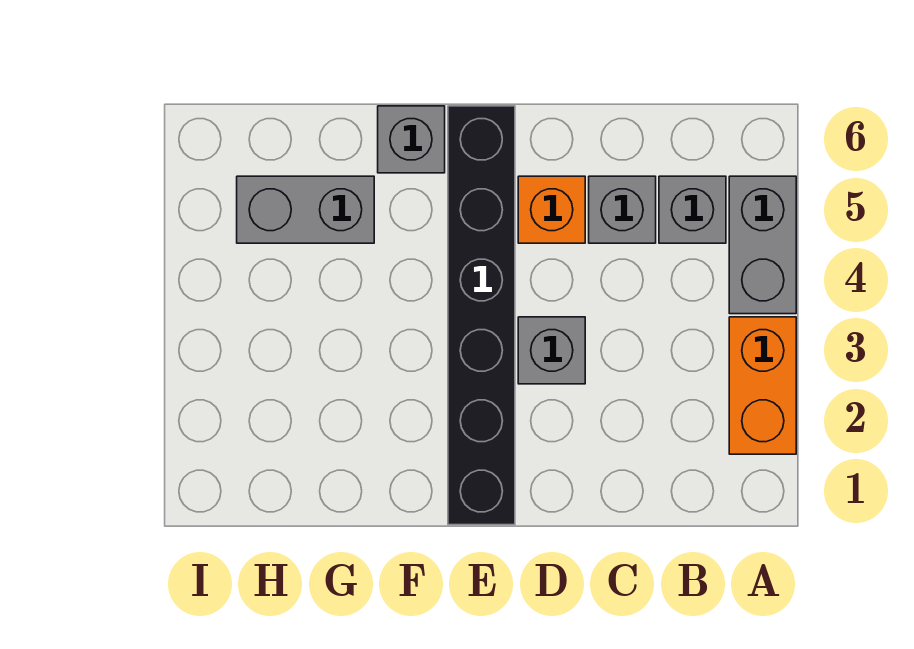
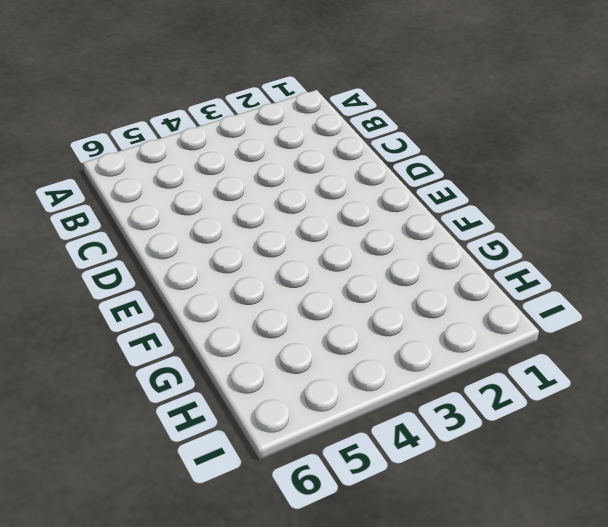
none -> orange 1x2 brick [729,317,796,454]
none -> grey 1x2 brick [729,176,796,314]

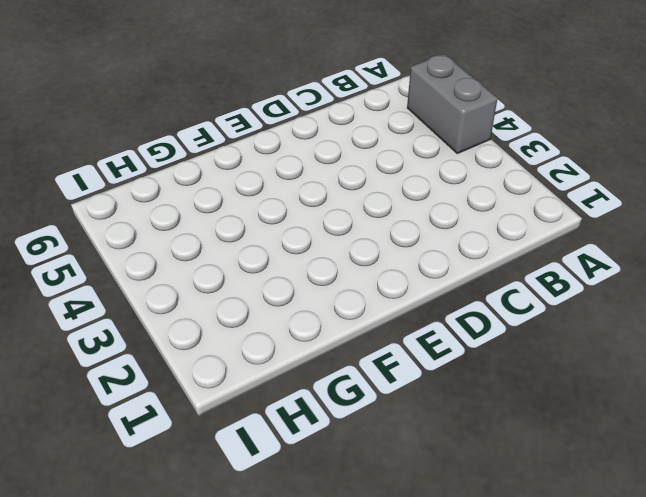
none -> orange 1x2 brick [729,317,796,454]
none -> grey 1x1 brick [659,176,726,243]

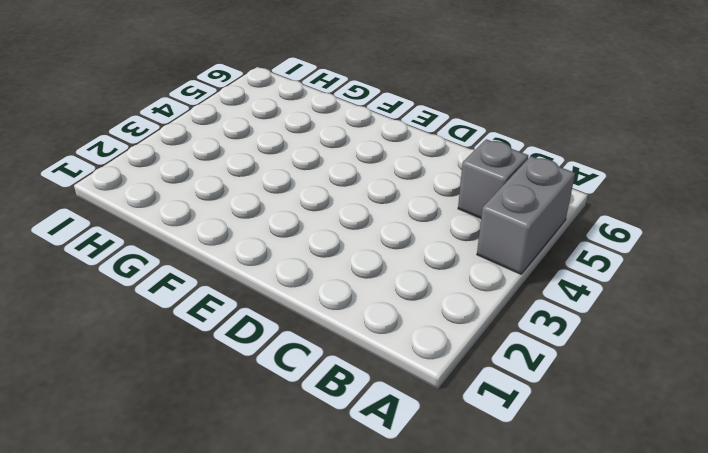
none -> orange 1x2 brick [729,317,796,454]
none -> grey 1x1 brick [589,176,656,243]

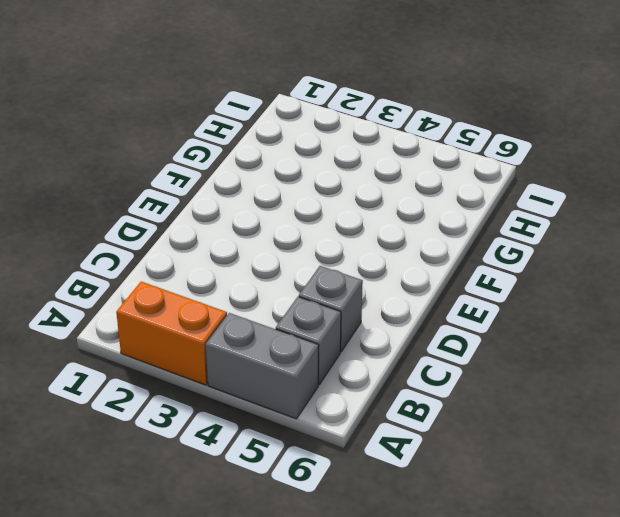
none -> grey 1x1 brick [518,317,585,384]
none -> orange 1x1 brick [518,176,585,243]

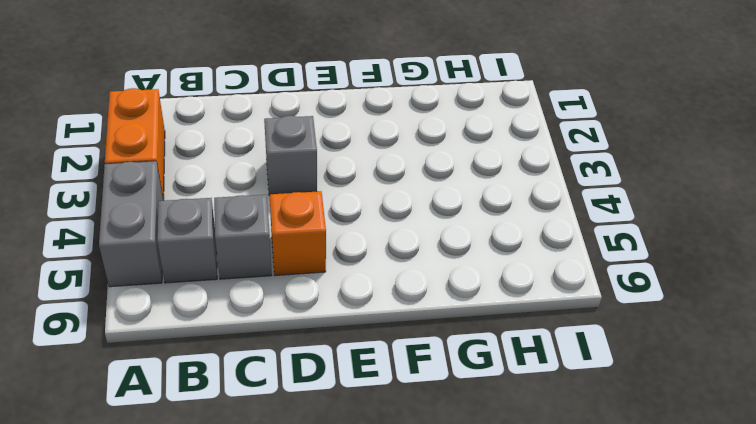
none -> black 1x6 brick [448,106,515,525]
none -> grey 1x1 brick [378,106,445,173]

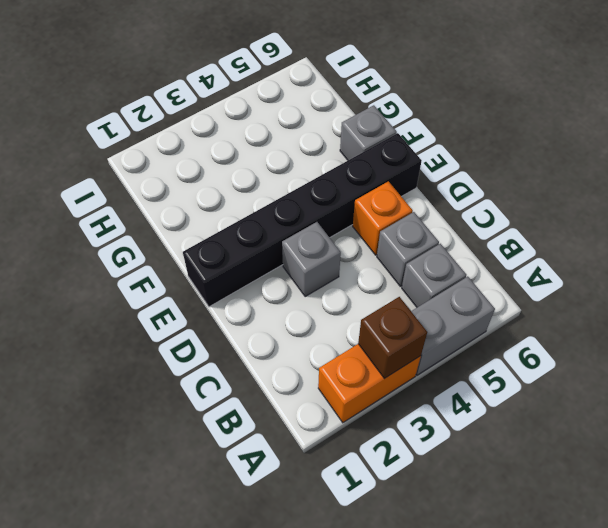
brown 1x1 brick [358,297,427,379] -> none
none -> grey 1x2 brick [237,176,374,243]

